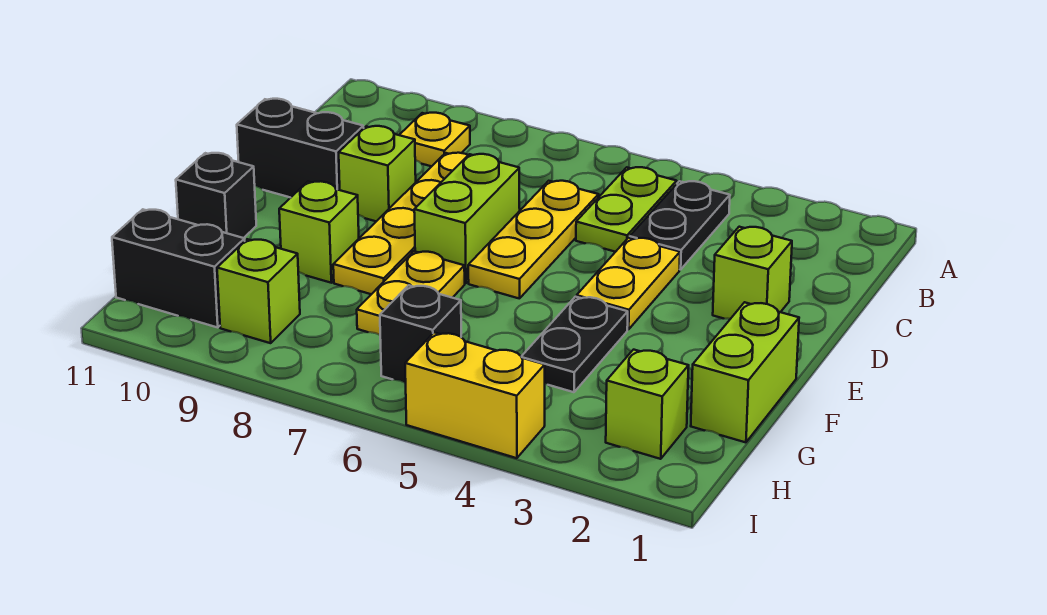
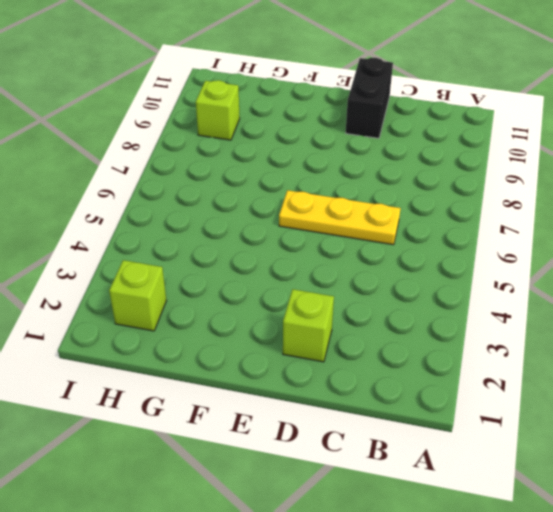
none -> black 1x2 plate [630,181,730,270]
none -> lime 1x2 plate [576,167,677,252]
none -> yellow 1x1 plate [400,113,470,166]

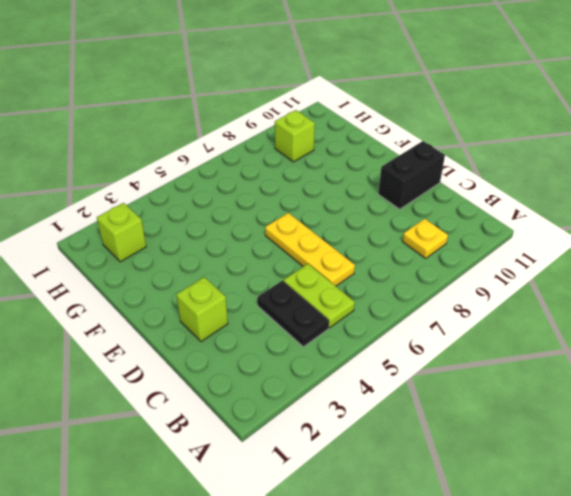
none -> yellow 1x4 plate [333,153,468,294]
none -> yellow 1x2 plate [577,238,680,329]
none -> lime 1x2 brick [414,154,520,283]

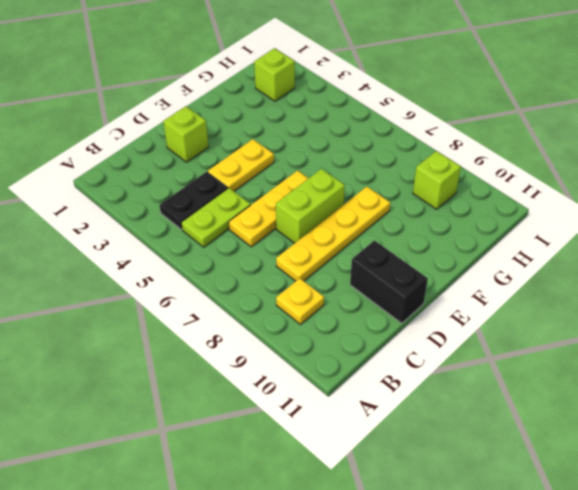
none -> lime 1x1 brick [339,126,416,221]
none -> lime 1x2 brick [691,302,799,442]
none -> black 1x2 plate [521,297,628,392]

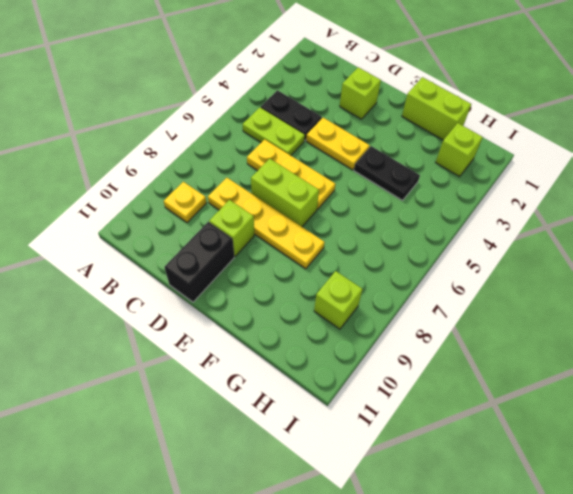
none -> yellow 1x2 plate [357,251,465,335]
none -> lime 1x1 brick [279,181,359,283]
none -> black 1x1 brick [176,153,256,238]

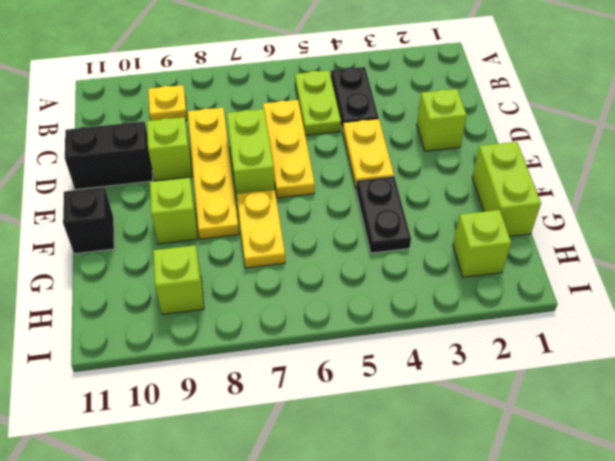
none -> black 1x1 brick [380,285,461,383]
none -> black 1x2 brick [112,209,245,327]
none -> yellow 1x2 brick [405,332,545,458]

